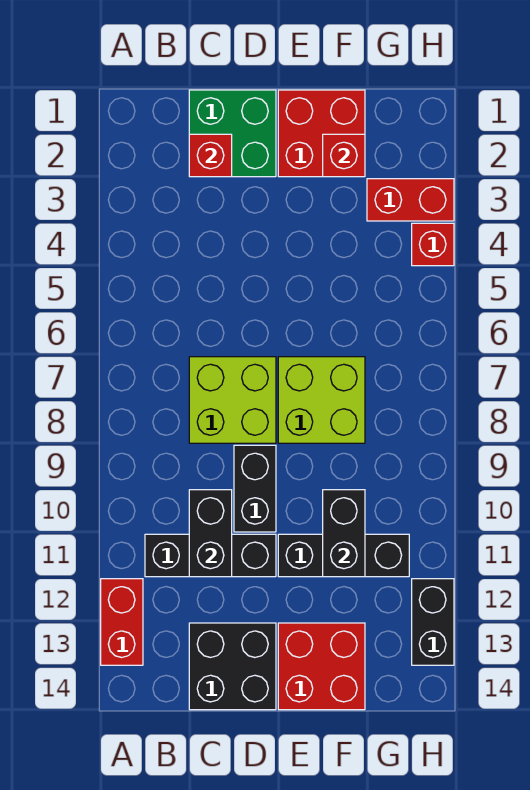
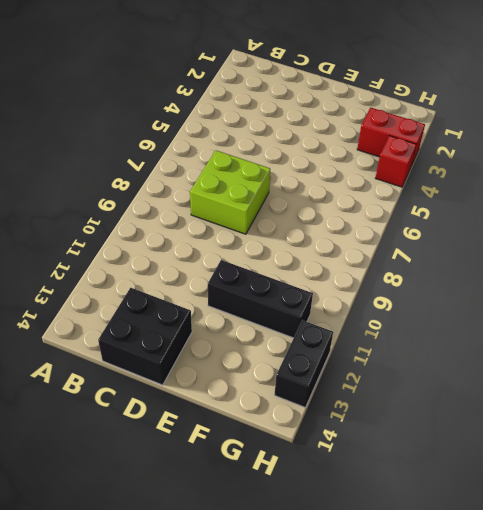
none -> red 1x2 brick [101,579,143,665]
none -> black 1x3 brick [145,534,276,577]
none -> green 2x2 brick [189,90,276,177]

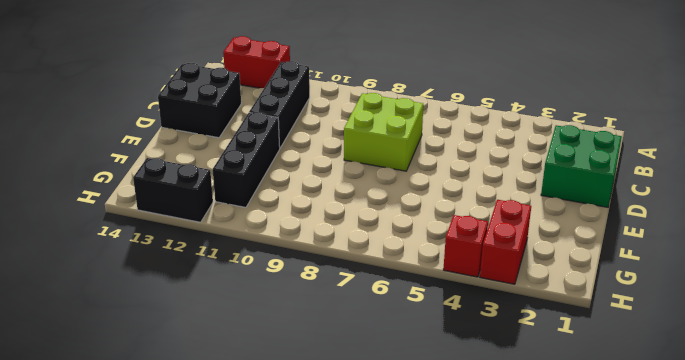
none -> black 1x2 brick [234,445,276,532]
none -> red 2x2 brick [278,90,365,177]
none -> lime 2x2 brick [278,357,365,443]

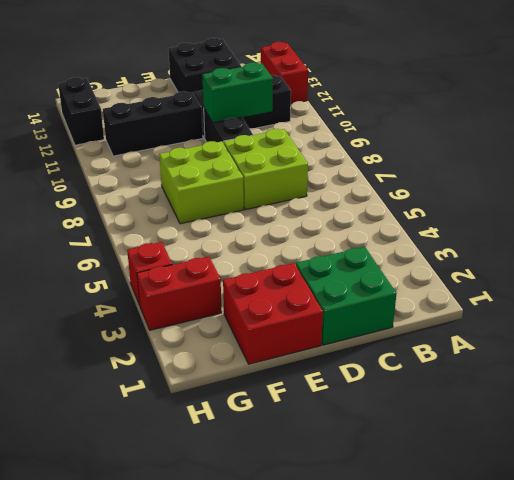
green 1x2 brick [202,62,273,123] -> black 1x2 brick [189,490,232,577]
none -> red 2x2 brick [278,623,365,710]
none -> red 1x1 brick [189,134,232,177]
none -> red 1x1 brick [323,134,365,177]

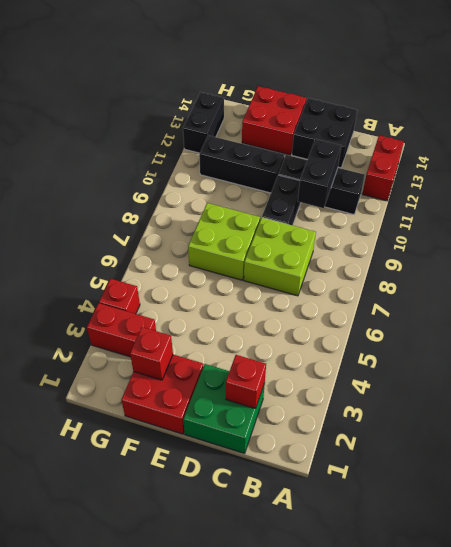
none -> black 1x2 brick [323,490,365,577]

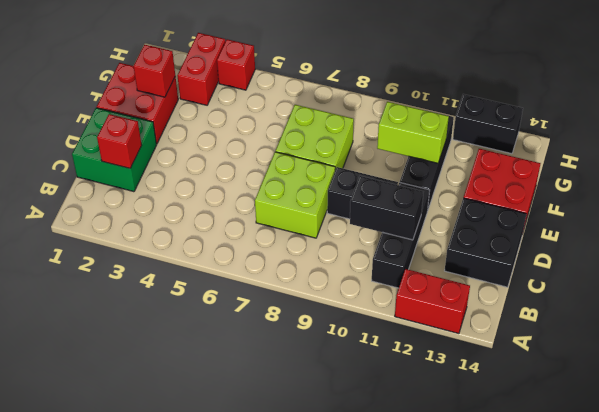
lime 1x2 brick [377,102,449,163] -> black 1x2 brick [323,490,365,577]

